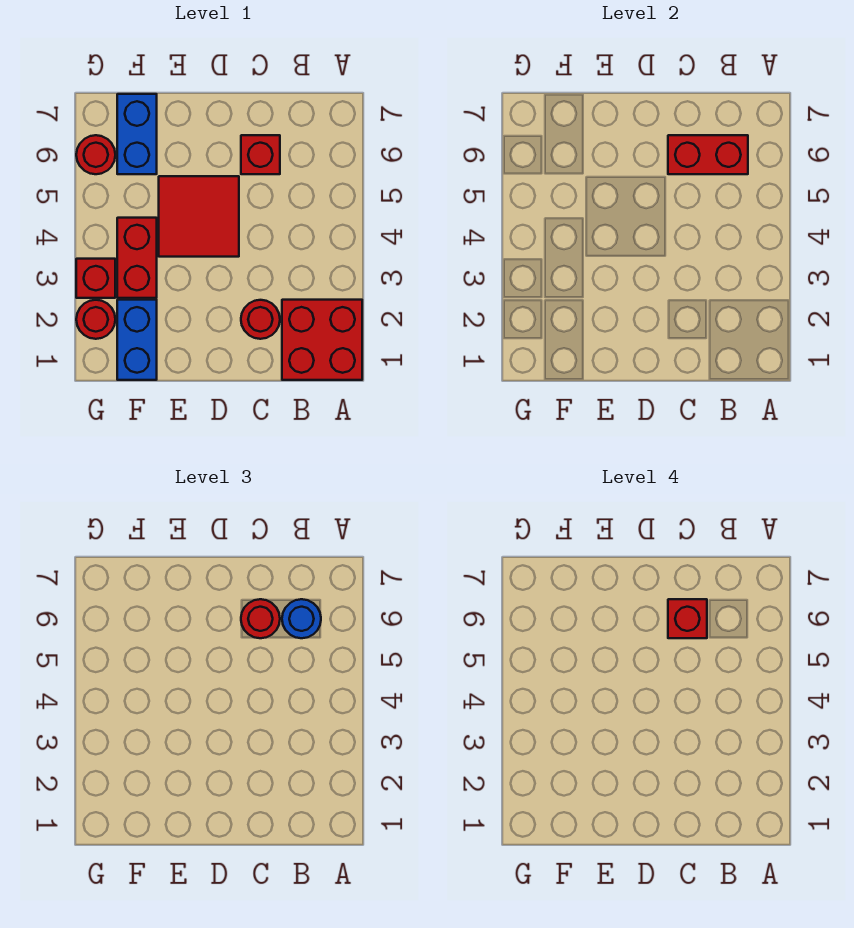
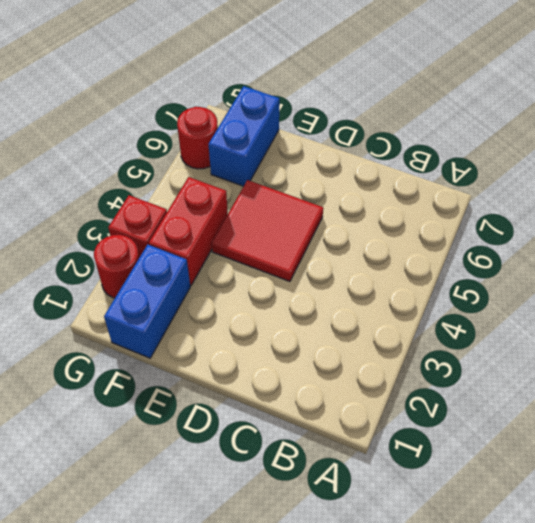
none -> red 2x2 brick [282,300,362,380]
none -> red 1x1 round brick [241,300,280,339]
none -> red 1x1 brick [241,135,280,174]

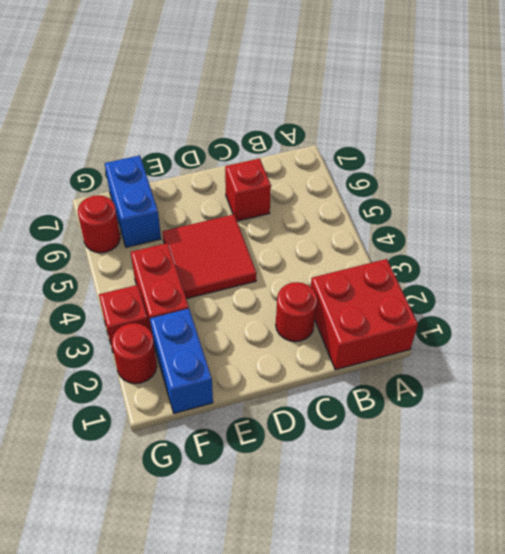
none -> red 1x2 brick [668,135,748,174]
none -> blue 1x1 round brick [282,599,321,638]
none -> red 1x1 round brick [241,599,280,638]

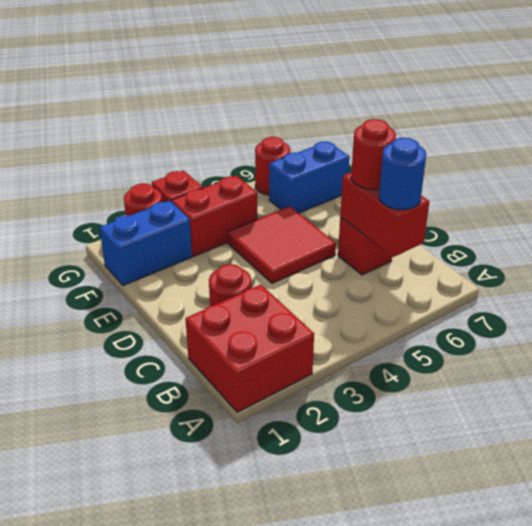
none -> red 1x1 brick [668,599,707,638]

